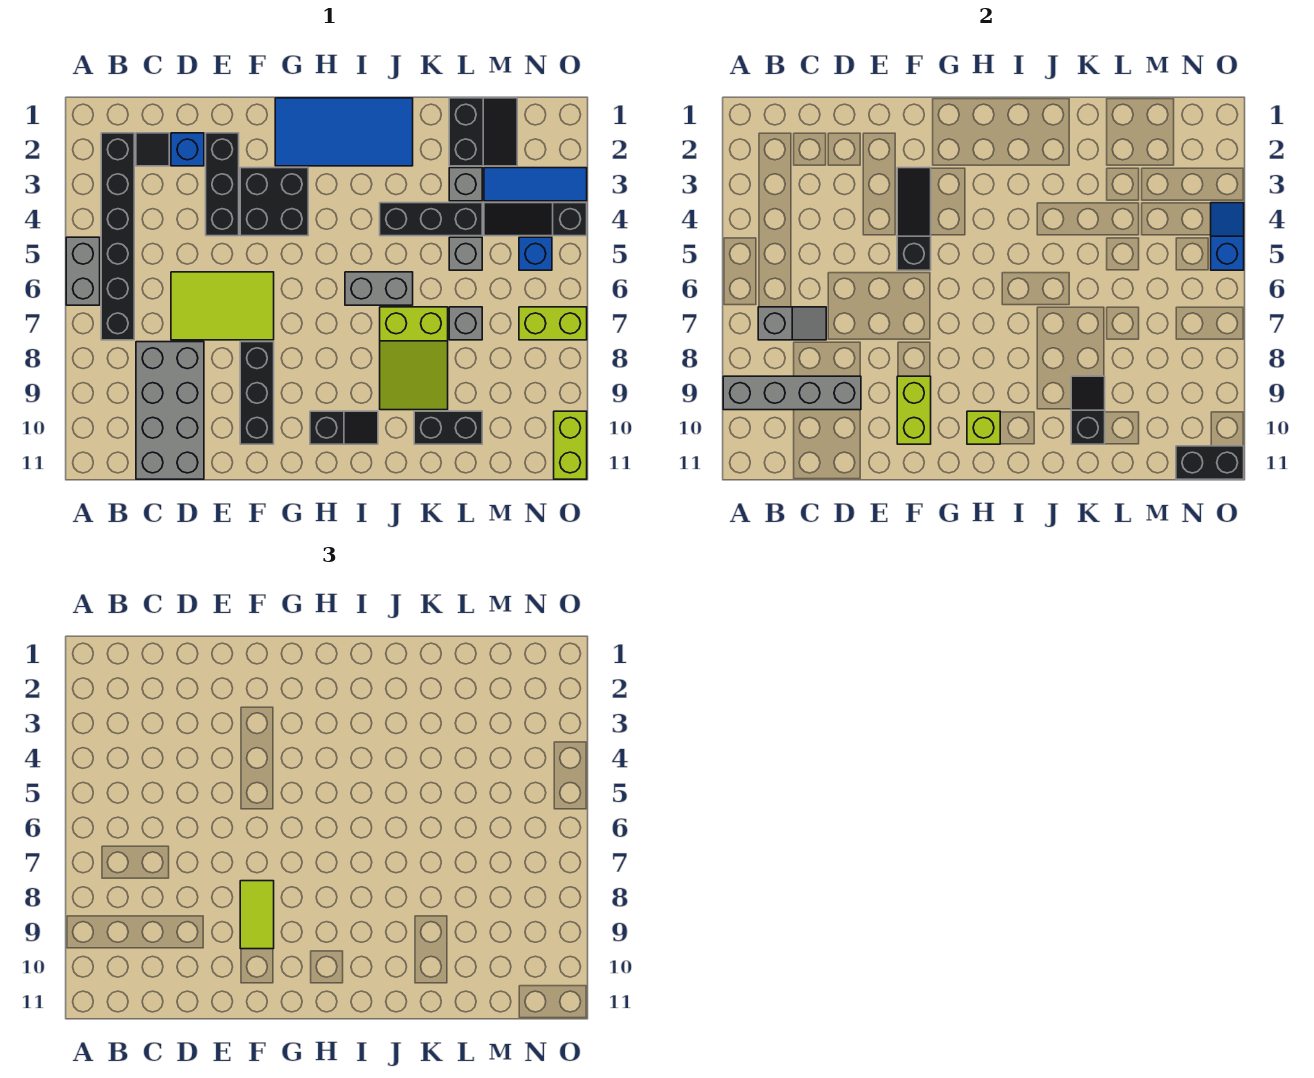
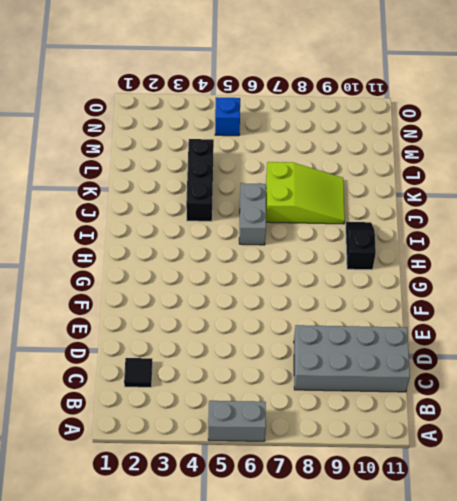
none -> black 1x6 brick [101,133,134,340]
none -> blue 1x1 brick [171,133,204,166]
none -> lime 2x3 tile [171,272,274,340]
none -> black 1x3 brick [206,133,239,236]

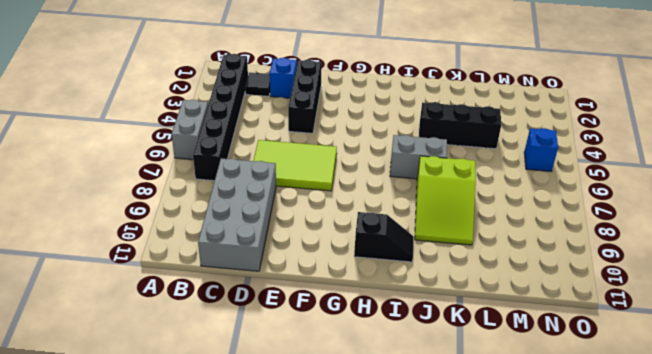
none -> black 2x2 brick [240,168,308,236]
none -> black 1x3 brick [240,342,274,444]
none -> blue 2x4 tile [275,98,413,166]
none -> black 1x2 brick [414,411,482,444]

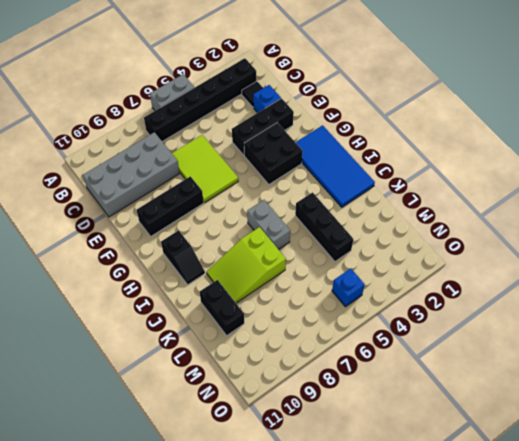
none -> black 2x2 slope [449,98,517,166]
none -> grey 1x1 brick [449,168,482,201]
none -> grey 1x1 brick [449,237,482,270]
none -> grey 1x1 brick [449,307,482,340]

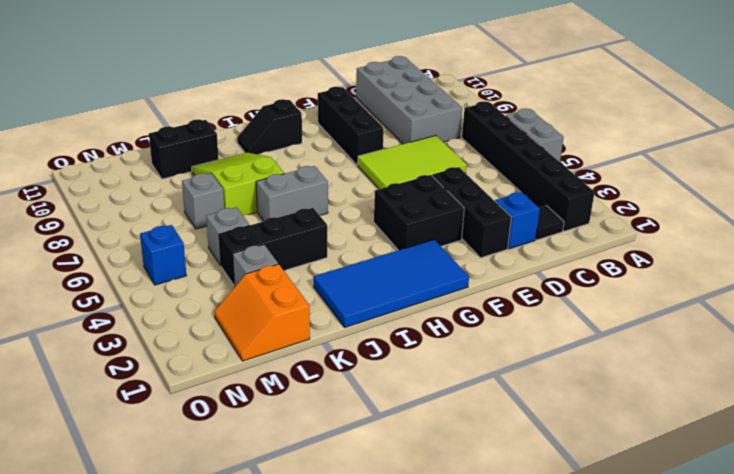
orange 2x2 slope [214,264,310,361] -> black 2x2 slope [449,98,517,166]
none -> blue 1x3 tile [484,168,587,201]
none -> black 1x3 slope [484,203,587,236]
none -> lime 1x2 brick [519,307,587,340]
none -> lime 1x2 brick [554,411,587,479]

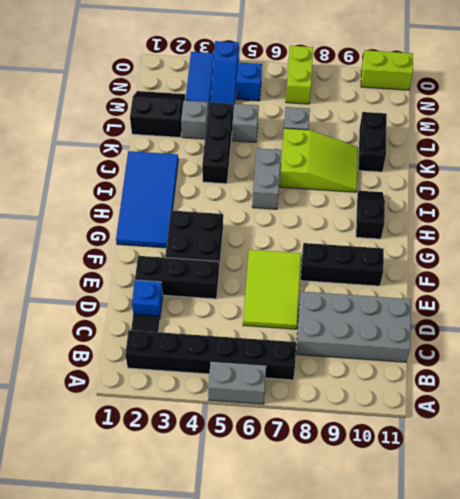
blue 1x3 slope [210,41,239,112] -> black 1x3 slope [484,203,587,236]
none -> grey 1x4 brick [723,376,861,410]
none -> grey 1x2 slope [758,307,826,340]
none -> black 1x3 slope [897,168,931,270]
none -> lime 1x2 brick [897,376,931,444]

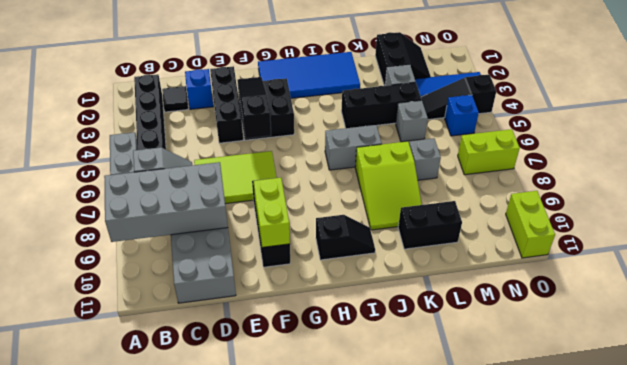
grey 2x4 brick [104,162,228,242] -> grey 1x4 brick [723,376,861,410]
none -> lime 1x1 brick [967,411,1000,444]
none -> black 1x2 slope [1071,376,1105,444]
none -> black 1x2 brick [1176,446,1244,479]
none -> blue 1x2 slope [1211,203,1244,270]

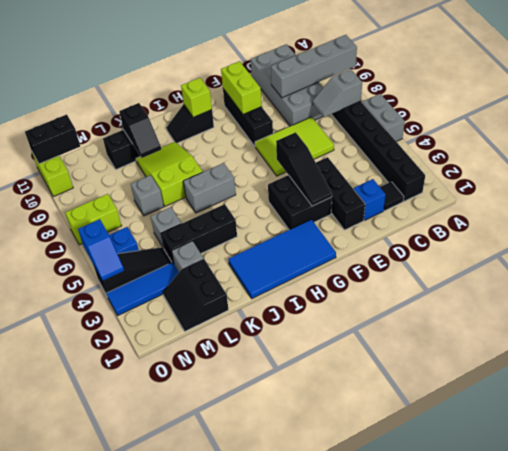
none -> lime 1x2 tile [240,881,274,949]

